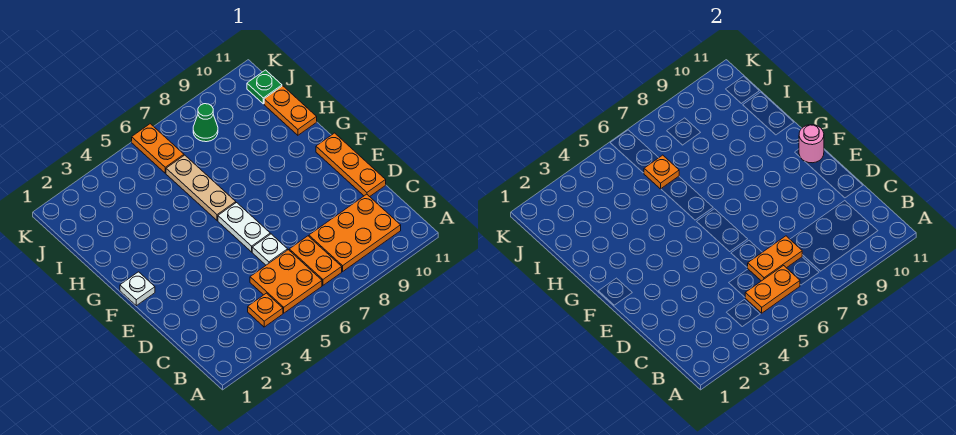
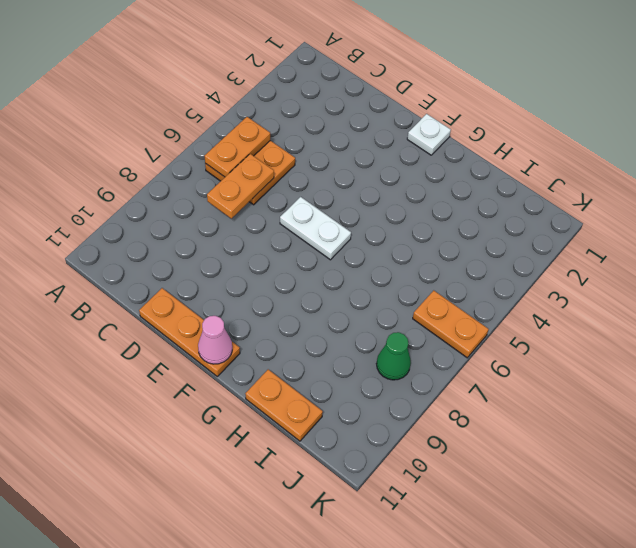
pink 1x1 cone [198,316,232,364] -> pink 1x1 round brick [799,125,824,163]
none -> orange 1x1 plate [248,293,283,327]
none -> orange 1x2 plate [289,236,342,285]
none -> orange 2x3 plate [309,194,401,271]

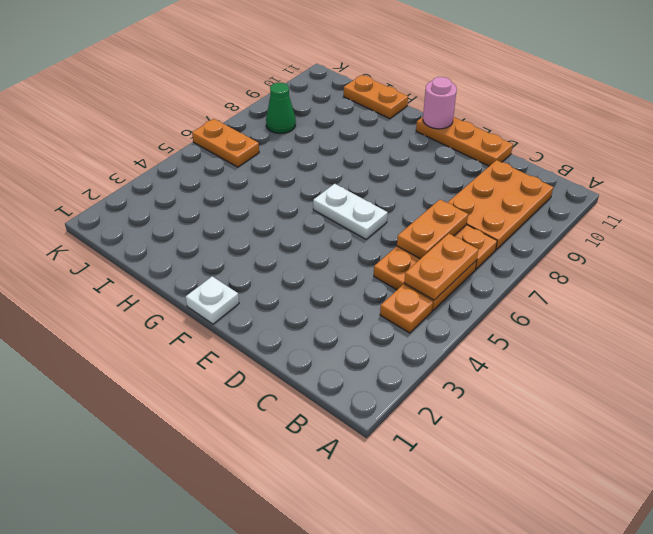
none -> white 1x1 plate [252,234,288,265]
none -> tan 1x3 plate [166,155,236,221]
none -> green 1x1 plate [247,70,282,104]

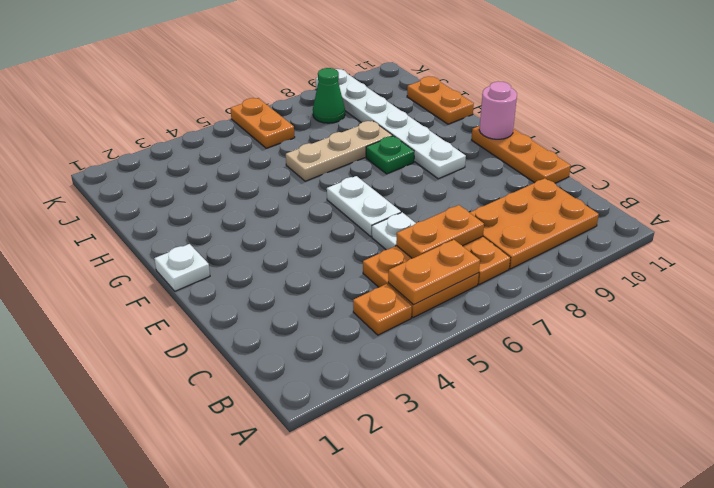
white 1x6 plate [316,69,466,179] -> none
green 1x1 plate [366,136,414,174] -> green 1x1 plate moved to [247,70,282,104]
tan 1x3 plate [286,121,393,181] -> tan 1x3 plate turned to [166,155,236,221]
none -> orange 1x1 plate [644,155,679,189]

